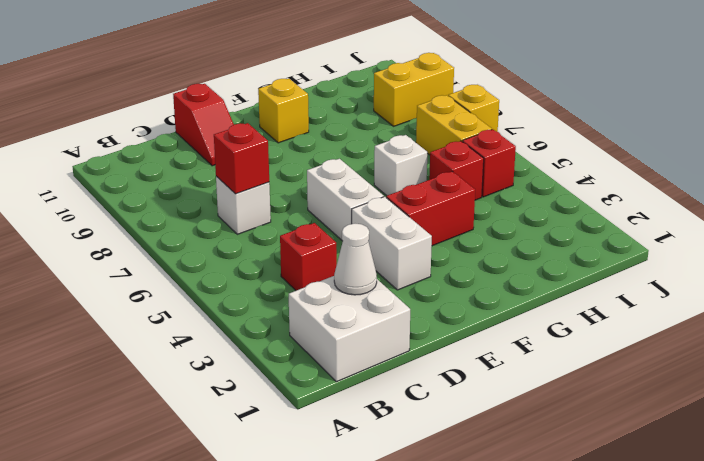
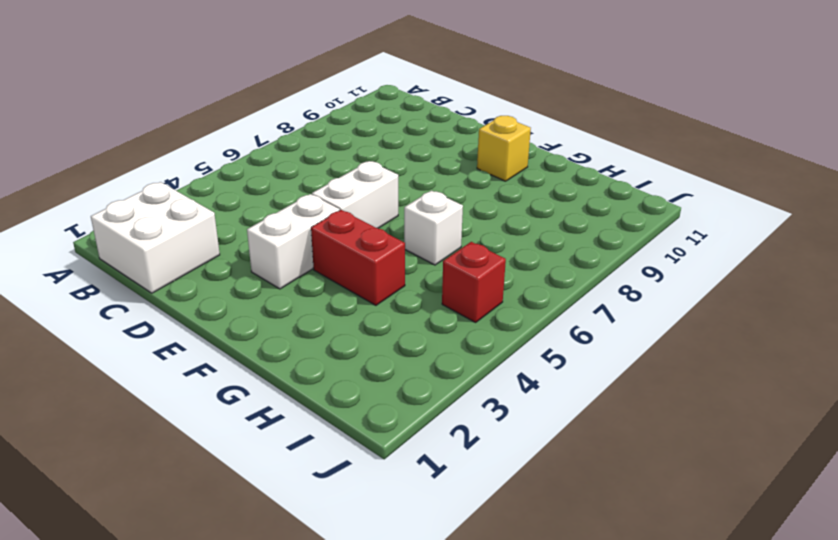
none -> red 1x1 brick [280,223,337,291]
none -> white 1x1 brick [216,176,271,234]
none -> red 1x2 slope [173,84,234,166]

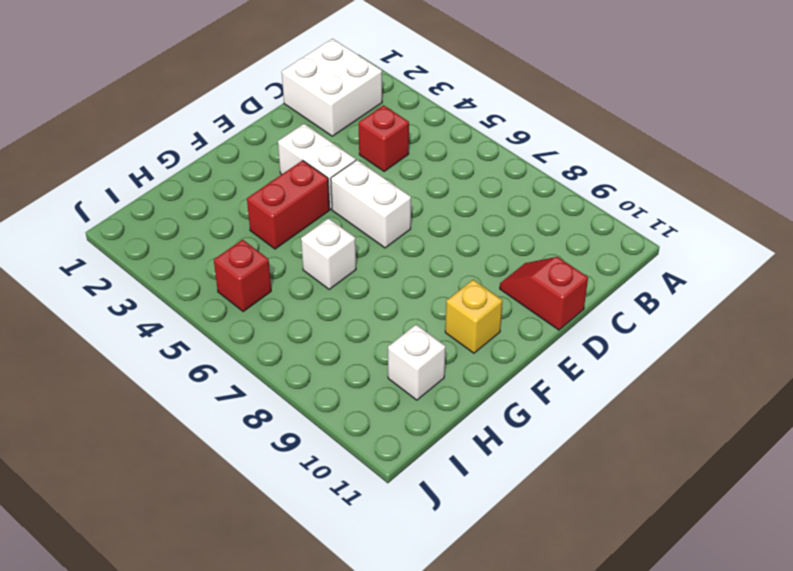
white 1x1 brick [388,325,446,400] -> white 1x1 brick moved to [216,176,271,234]
none -> red 1x1 brick [429,141,484,200]
none -> yellow 1x2 brick [416,95,492,155]
none -> yellow 1x2 brick [374,53,454,126]

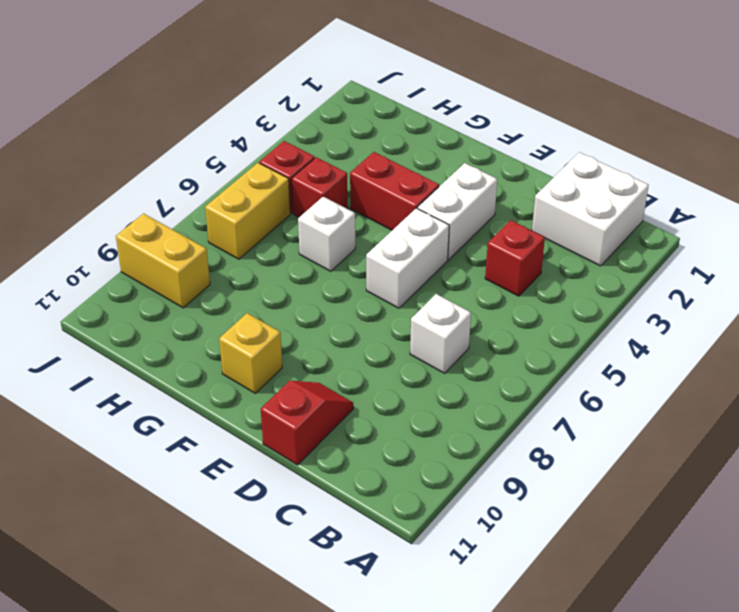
none -> yellow 1x1 brick [448,85,499,132]
none -> white 1x1 cone [334,224,377,295]
none -> red 1x1 brick [214,123,269,194]

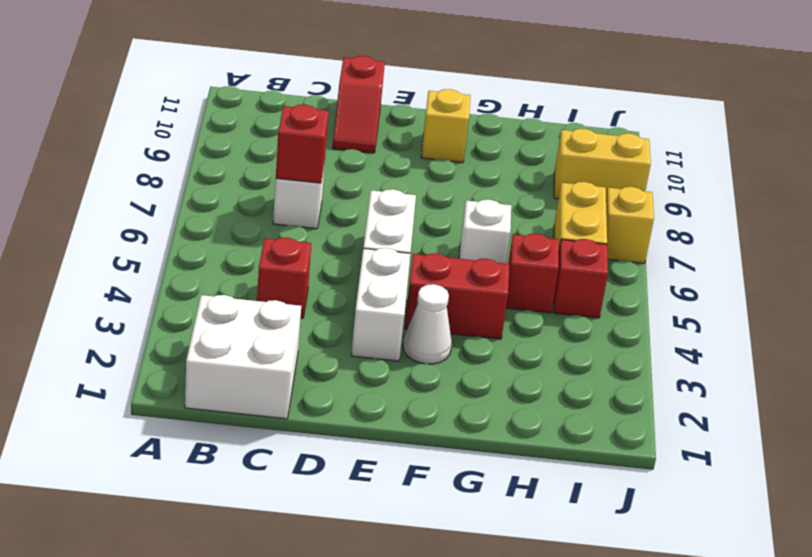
white 1x1 cone [403,284,452,364] -> white 1x1 cone moved to [334,224,377,295]

